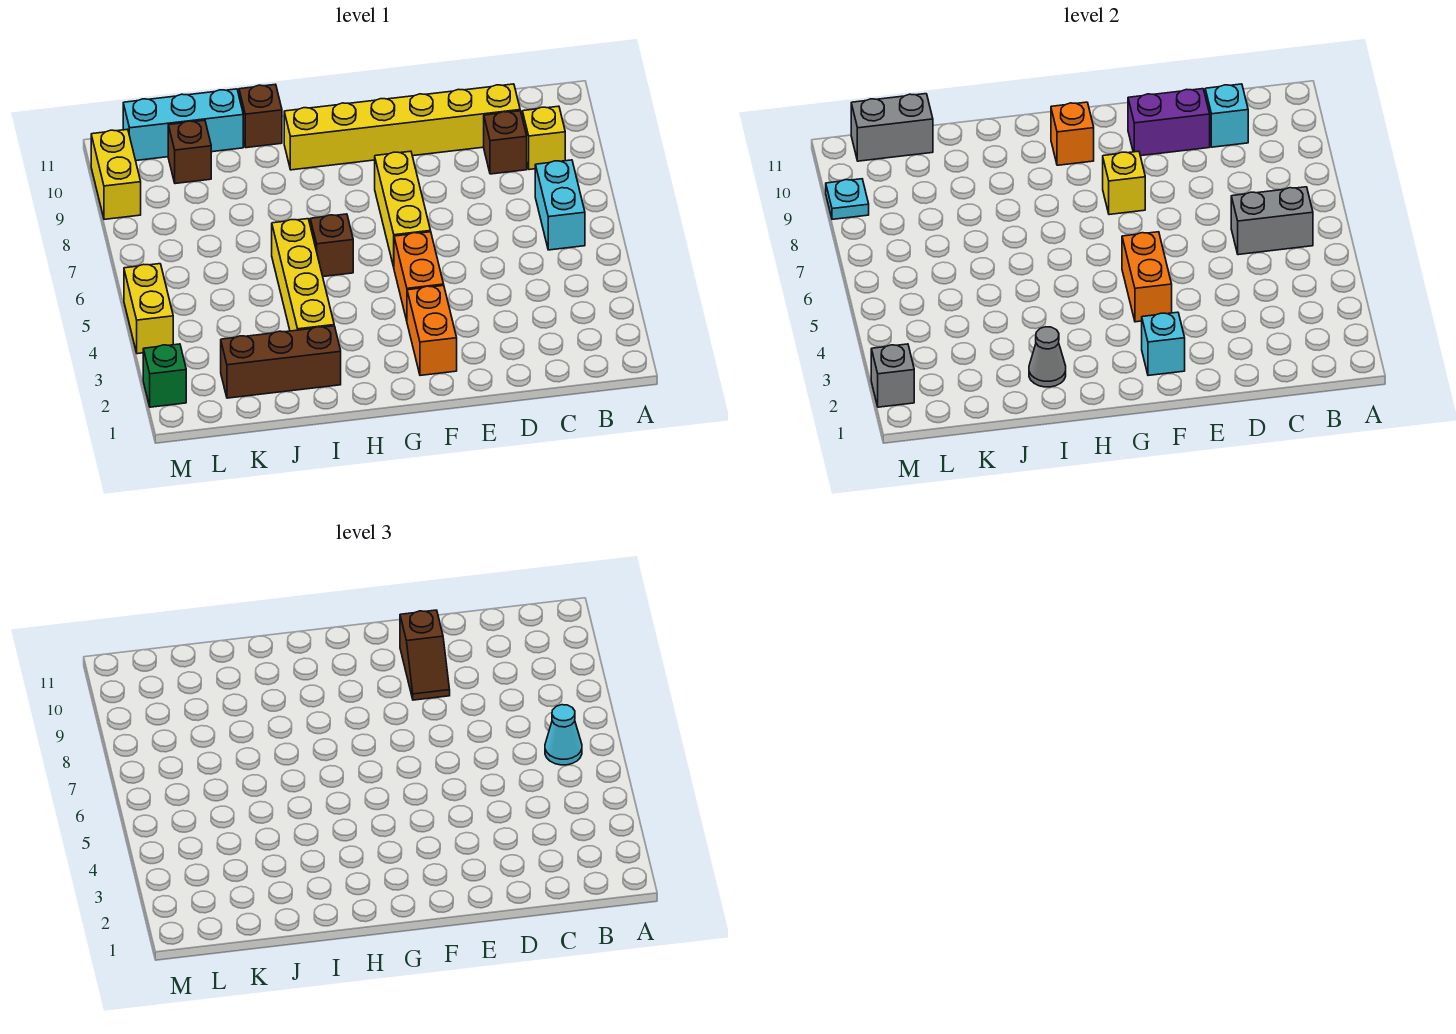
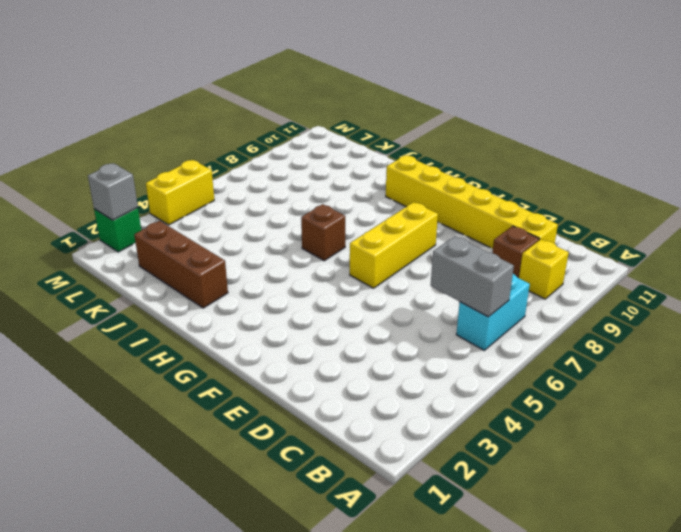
none -> orange 1x2 brick [407,285,457,376]
none -> orange 1x2 brick [394,232,444,321]
none -> yellow 1x4 brick [272,219,334,331]

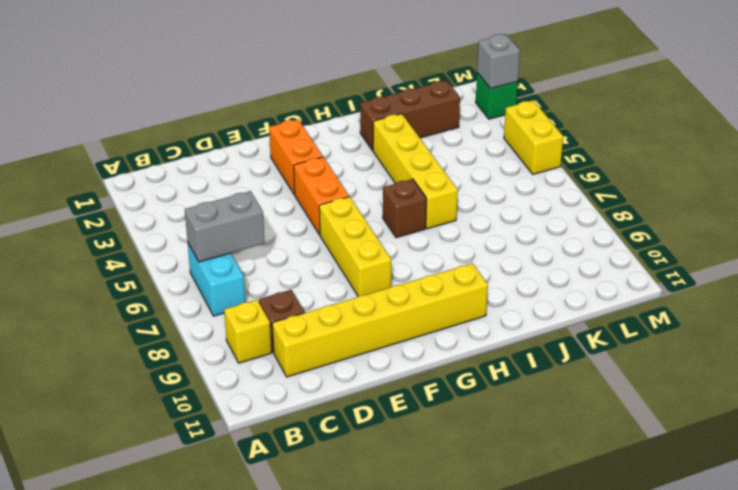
none -> brown 1x1 brick [239,84,282,148]
none -> cyan 1x3 brick [123,89,243,161]
none -> brown 1x1 brick [168,120,211,184]

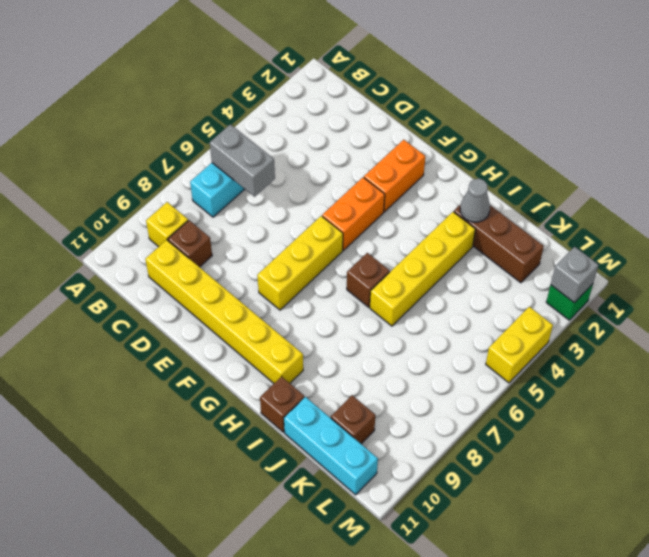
none -> yellow 1x2 brick [91,129,141,219]
none -> cyan 1x1 brick [1205,84,1248,147]
none -> purple 1x2 brick [1128,89,1210,156]

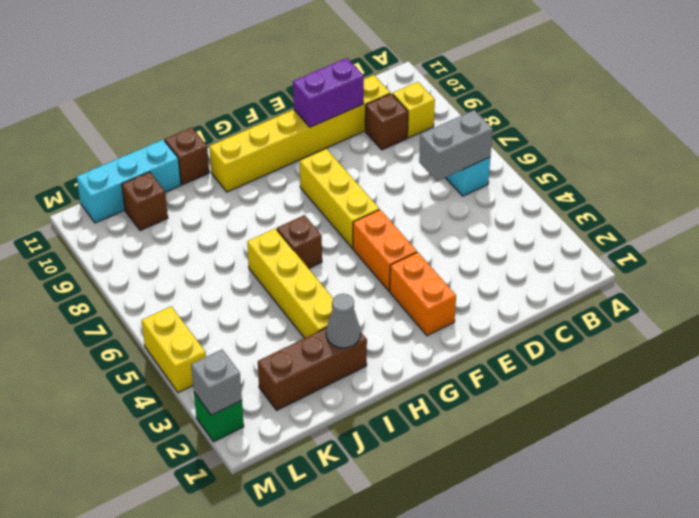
none -> yellow 1x2 brick [91,129,141,219]
none -> cyan 1x1 brick [1205,84,1248,147]
none -> cyan 1x1 brick [1142,312,1185,376]

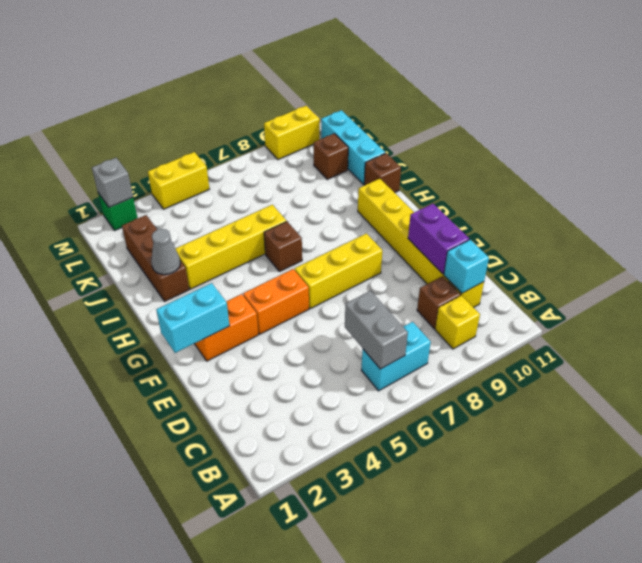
cyan 1x2 brick [156,283,230,353] -> cyan 1x1 brick [1142,312,1185,376]
none -> orange 1x2 brick [1122,232,1172,322]
none -> yellow 1x1 brick [1103,151,1145,215]
none -> orange 1x1 brick [1051,102,1094,165]

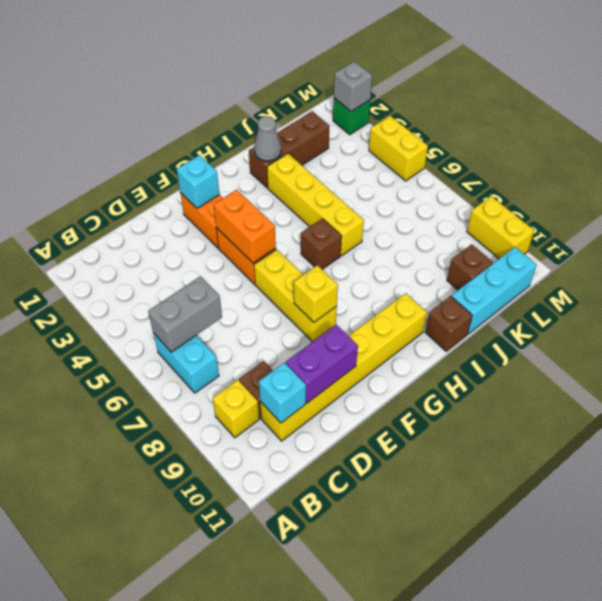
none -> orange 1x1 brick [1051,102,1094,165]
none -> grey 1x2 brick [851,94,933,161]
none -> cyan 1x1 plate [826,179,869,219]

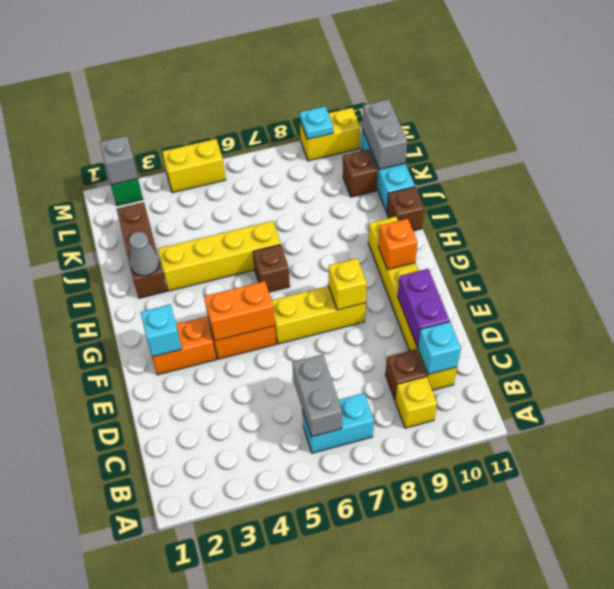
none -> cyan 1x1 cone [545,705,582,765]
none -> brown 1x2 slope [400,610,450,700]

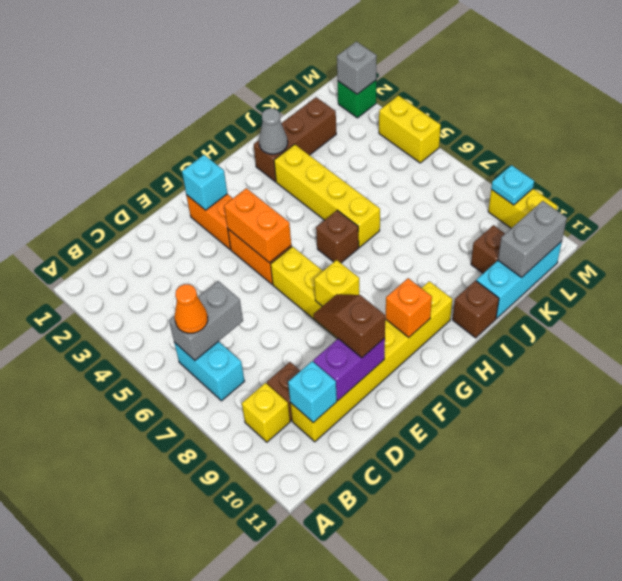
orange 1x1 cone [175,284,208,333] -> cyan 1x1 cone [545,705,582,765]

